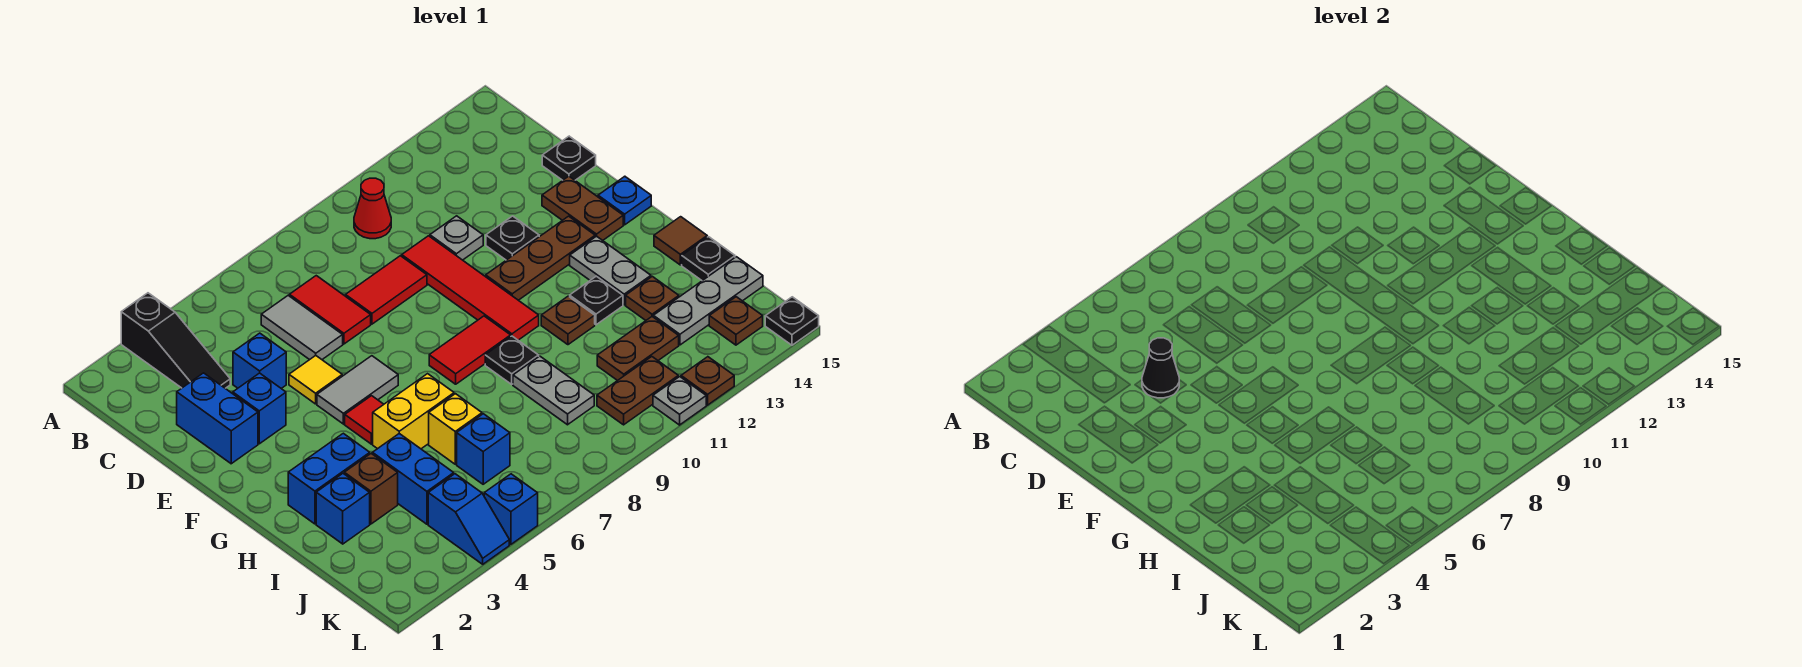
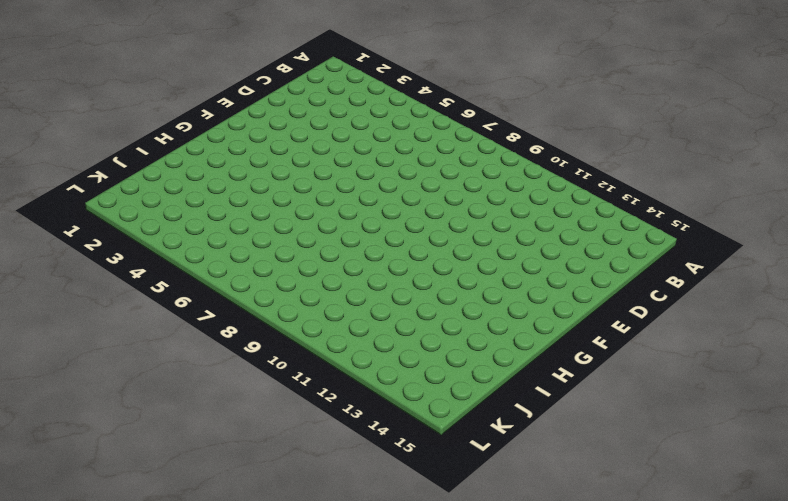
none -> black 1x3 slope [121,293,230,388]
none -> red 1x1 cone [354,178,391,239]
none -> grey 1x2 tile [261,296,343,360]
none -> red 1x2 tile [289,276,371,344]

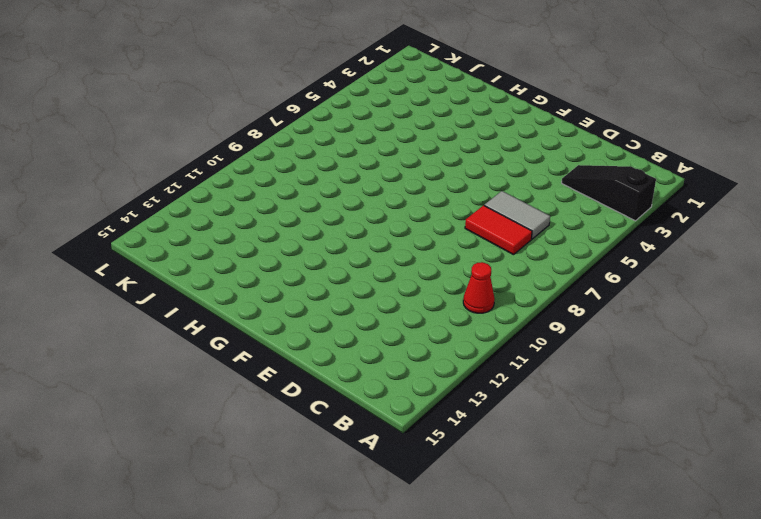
none -> blue 1x2 brick [177,373,258,464]
none -> blue 1x1 brick [233,333,286,389]
none -> red 1x2 tile [345,256,427,324]
none -> red 1x4 tile [402,236,539,340]

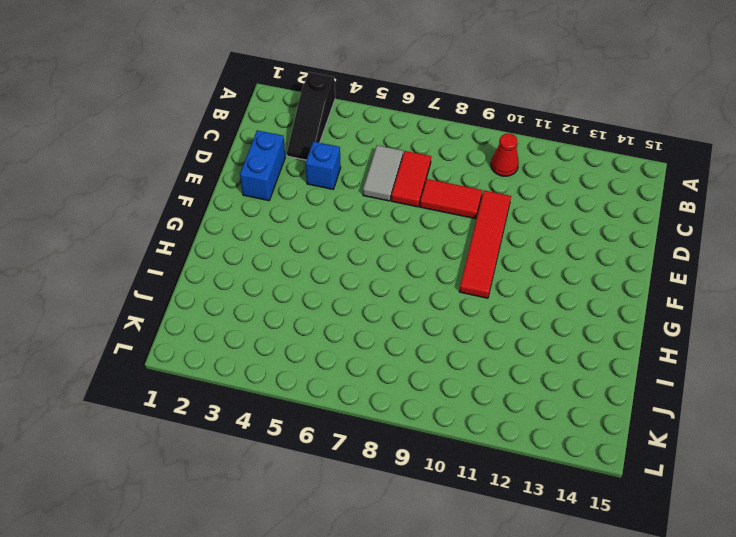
none -> grey 1x1 plate [430,216,483,260]
none -> black 1x1 plate [542,136,596,180]
none -> blue 1x1 brick [233,373,286,444]
none -> yellow 1x1 tile [289,356,342,404]

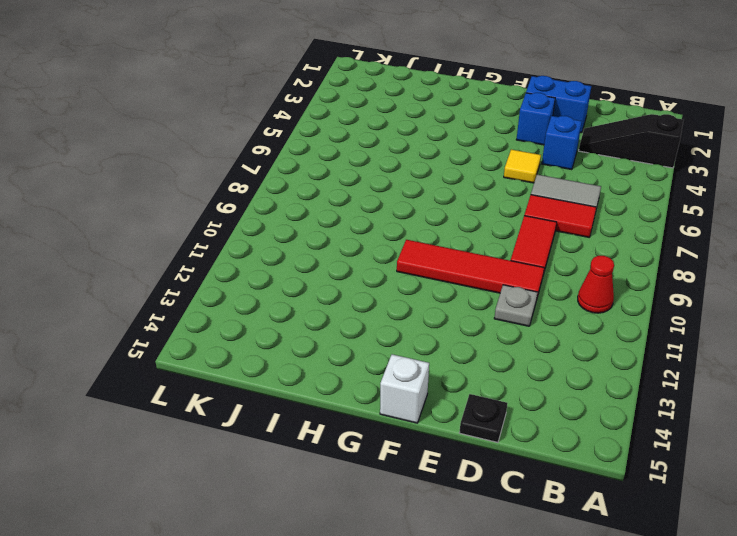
white 1x1 brick [380,354,429,423] -> blue 1x1 plate [598,176,651,225]
none -> black 1x1 plate [486,216,539,260]
none -> brown 1x2 plate [542,176,623,240]
none -> grey 1x2 tile [317,356,398,424]
none -> brown 1x3 plate [486,216,595,300]

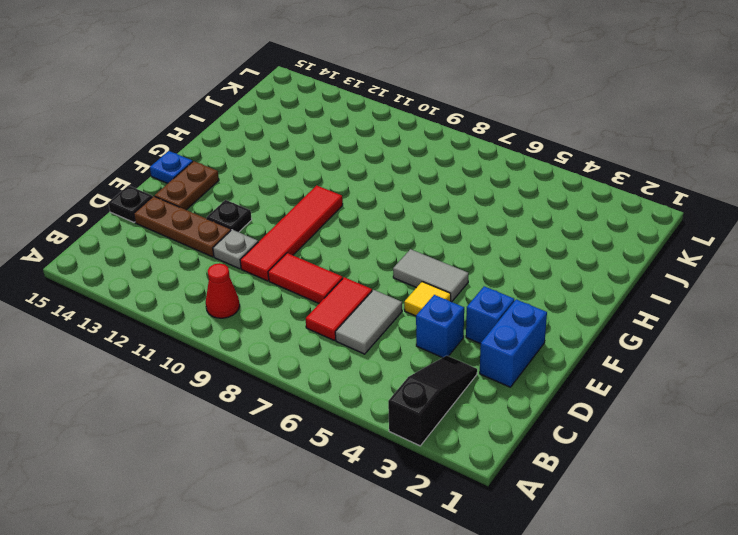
brown 1x3 plate [134,196,231,257] -> brown 1x3 plate moved to [486,216,595,300]
none -> red 1x1 tile [345,396,384,444]
none -> red 1x2 tile [429,316,511,384]
none -> grey 1x2 plate [570,236,651,305]
none -> blue 1x2 brick [288,433,370,524]

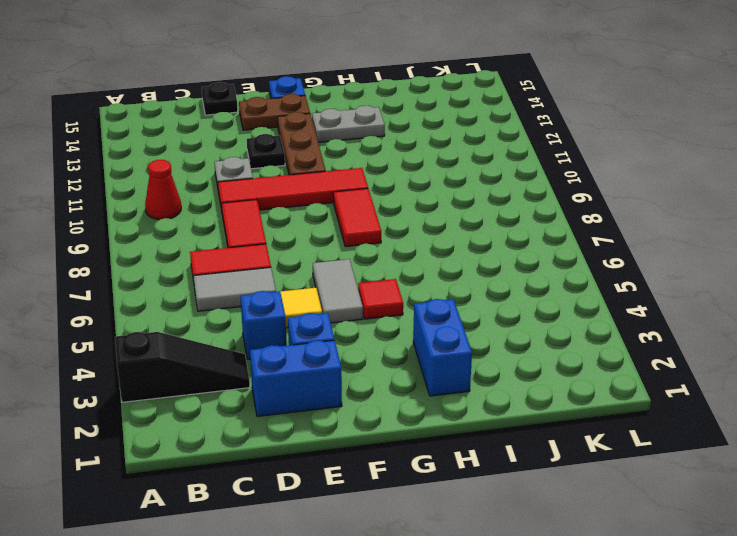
none -> yellow 1x2 brick [373,374,454,449]
none -> black 1x1 plate [485,336,539,384]
none -> brown 1x1 plate [541,296,595,345]
none -> black 1x1 plate [570,276,623,325]

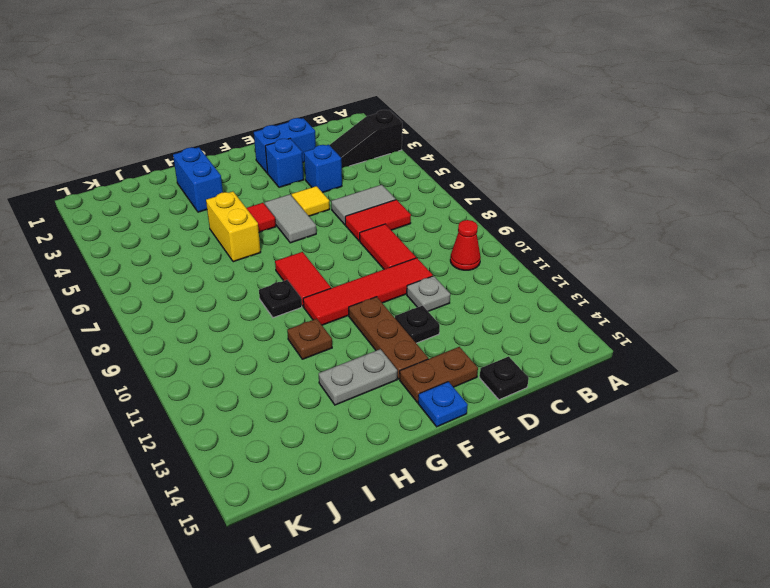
none -> black 1x1 plate [570,276,623,325]
none -> brown 1x1 tile [654,217,707,265]
none -> blue 1x1 brick [316,474,370,544]
none -> brown 1x1 brick [344,454,398,524]

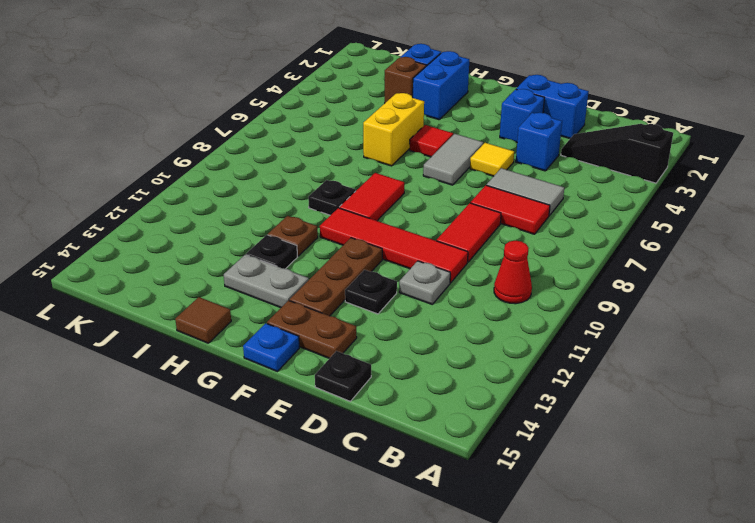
none -> blue 1x2 brick [372,434,454,524]
none -> yellow 1x1 brick [429,394,482,464]
none -> grey 1x2 plate [513,356,594,425]
none -> brown 1x1 plate [626,276,679,320]

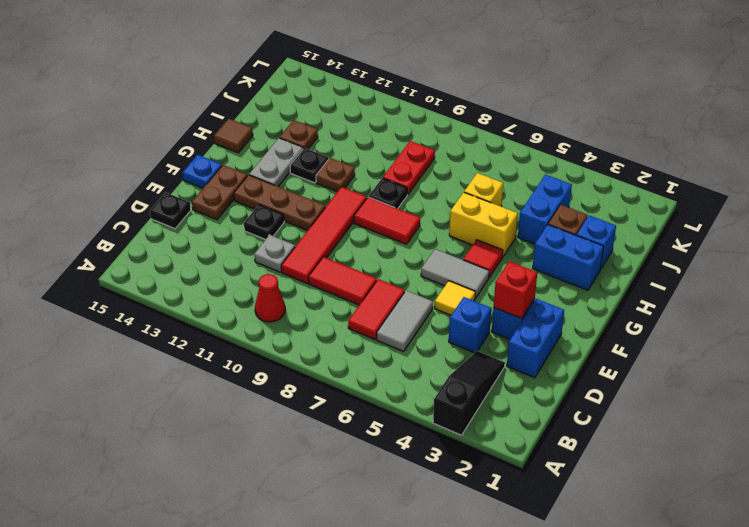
red 1x1 brick [494,261,537,319] -> none
red 1x2 plate [383,141,435,195] -> grey 1x2 plate [513,356,594,425]
none -> black 1x1 plate [682,237,735,281]
none -> blue 1x1 brick [457,414,510,484]
none -> brown 1x2 plate [597,317,679,381]
none -> grey 1x3 plate [653,257,763,345]

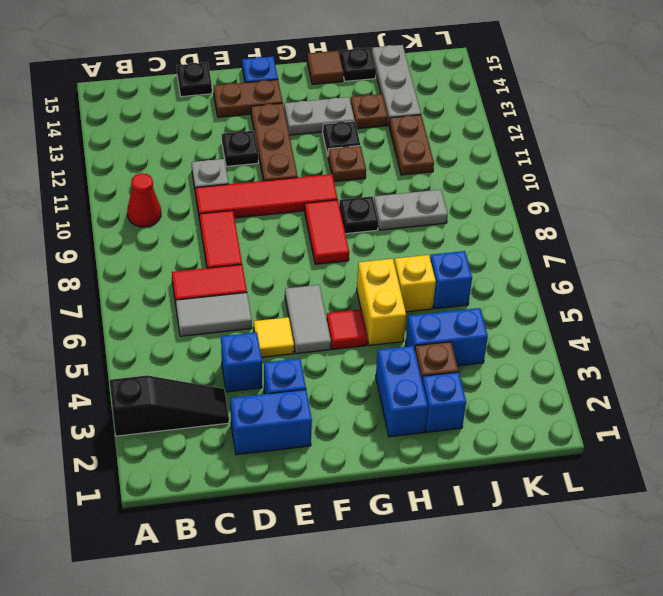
none -> blue 1x2 slope [428,474,509,564]
none -> brown 1x2 plate [597,357,678,425]
none -> brown 1x1 plate [709,297,763,345]
none -> blue 1x1 brick [484,474,538,544]

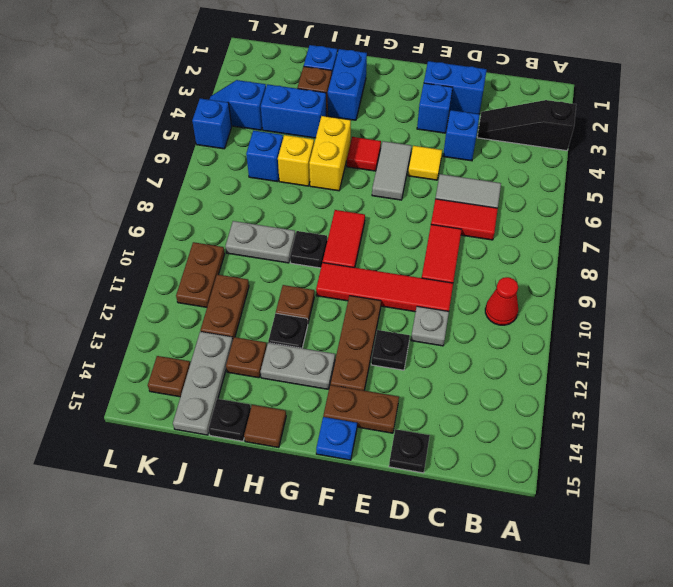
none -> grey 1x1 plate [653,377,706,425]
none -> brown 1x1 plate [681,357,734,405]
none -> black 1x1 plate [765,297,819,345]
none -> black 1x1 cone [1142,338,1179,398]

